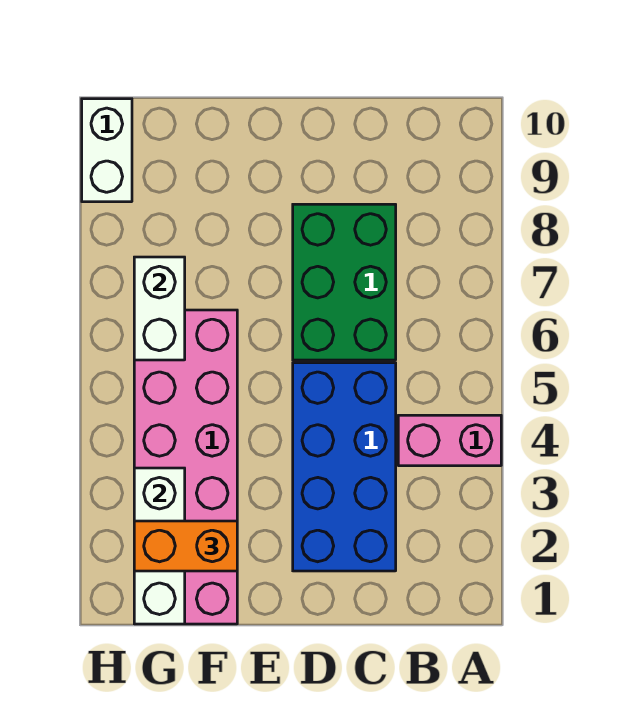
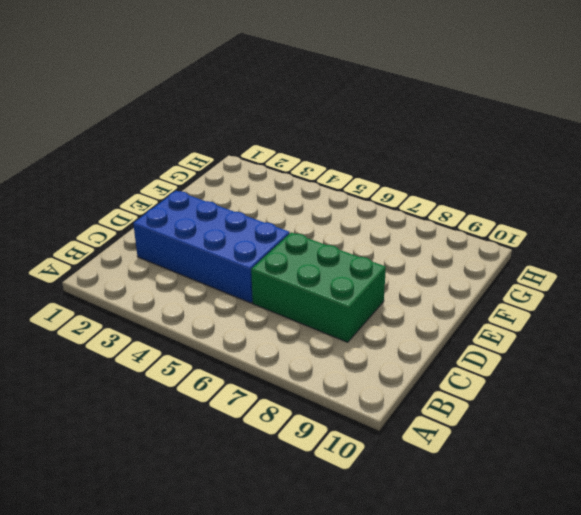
none -> pink 1x2 brick [398,415,501,466]
none -> pink 2x6 brick [134,310,237,624]

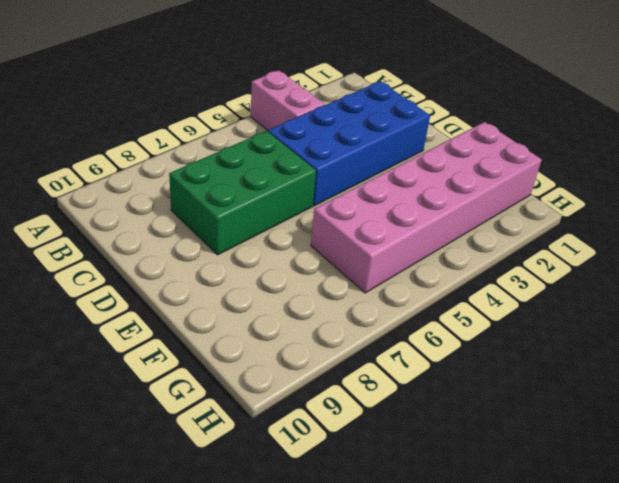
none -> white 1x2 brick [82,99,132,202]
none -> white 1x3 brick [134,468,185,624]

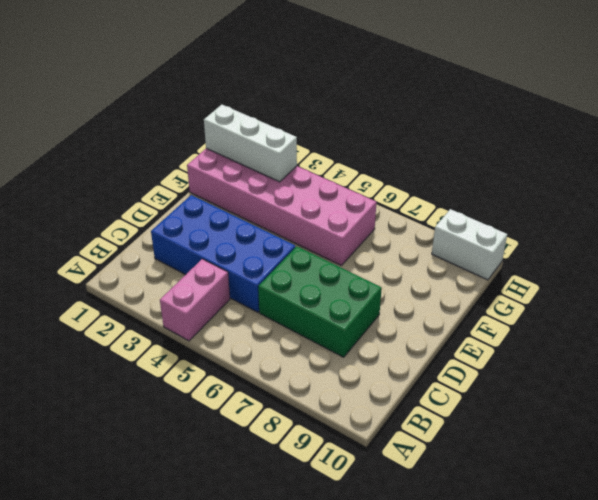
none -> white 1x2 brick [134,257,185,360]
none -> orange 1x2 brick [134,521,237,571]

